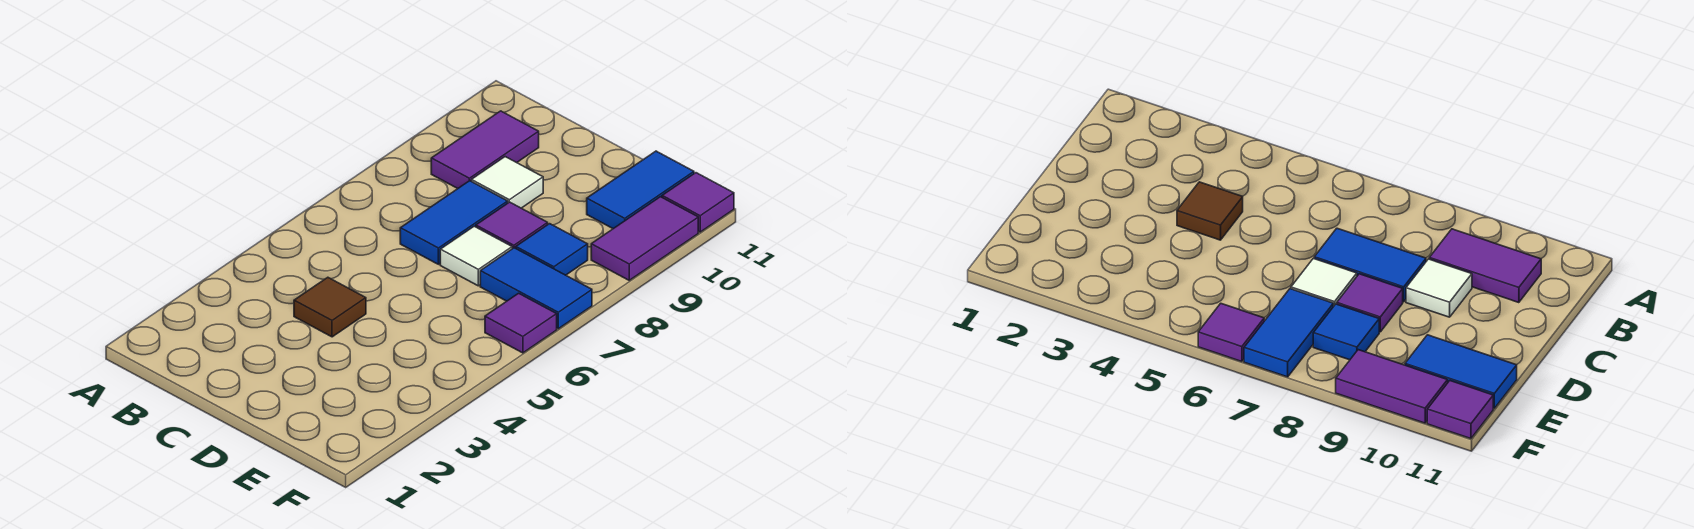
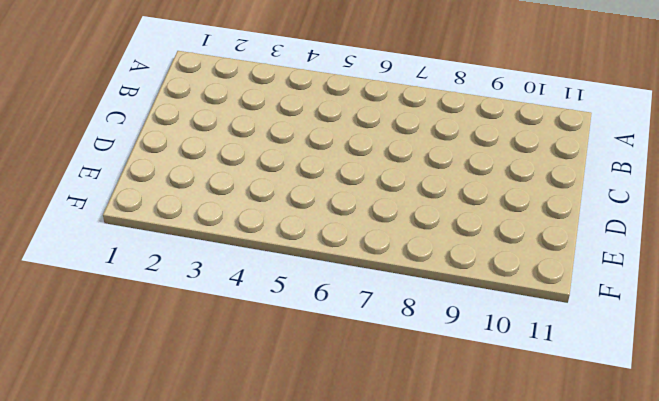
none -> purple 1x2 tile [431,111,539,189]
none -> brown 1x1 tile [294,277,366,337]
none -> blue 1x2 tile [400,181,508,264]

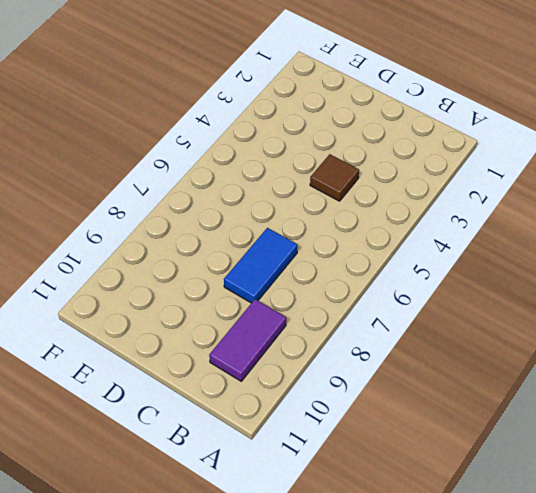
none -> white 1x1 tile [471,157,543,208]
none -> white 1x1 tile [440,226,512,286]
none -> purple 1x1 tile [476,202,548,249]

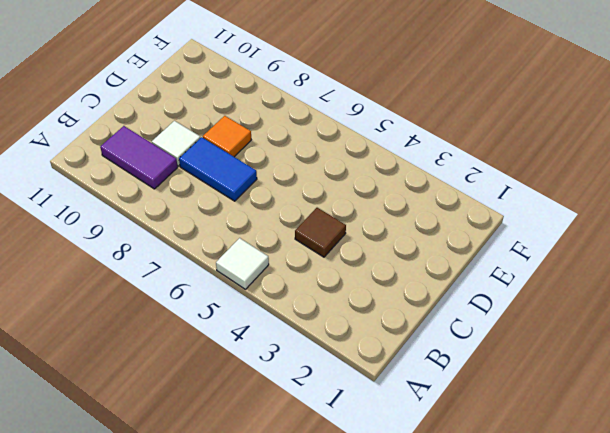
white 1x1 tile [216,238,269,289] -> white 1x1 tile moved to [440,226,512,286]
orange 1x1 tile [203,116,251,157] -> purple 1x1 tile [476,202,548,249]
none -> blue 1x2 tile [480,248,592,329]
none -> blue 1x1 tile [516,224,588,275]
none -> blue 1x2 tile [587,151,694,229]

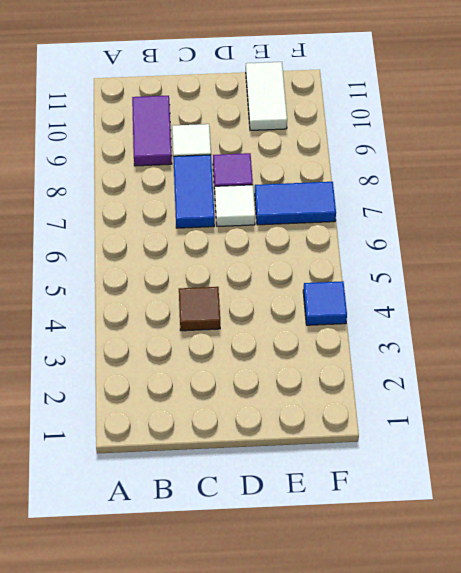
white 1x2 tile [246,62,287,130] -> blue 1x2 tile [587,151,694,229]
blue 1x1 tile [303,281,347,325] -> blue 1x1 tile moved to [516,224,588,275]
none -> purple 1x1 tile [485,293,557,353]
none -> purple 1x2 tile [591,197,698,280]
none -> purple 1x1 tile [662,173,734,232]

